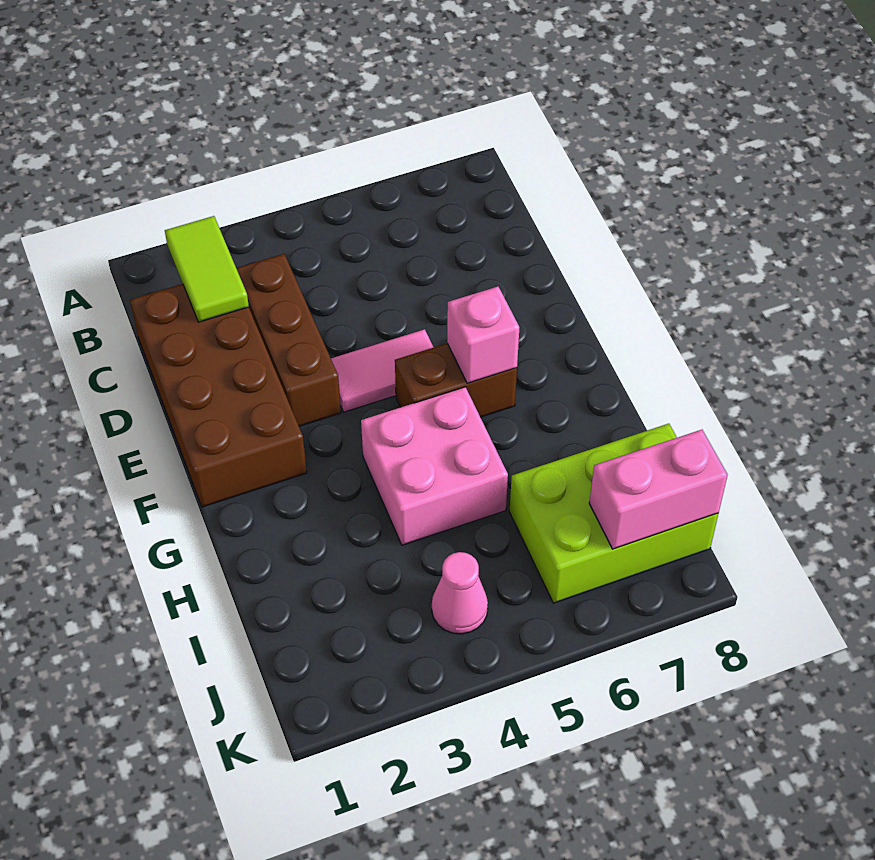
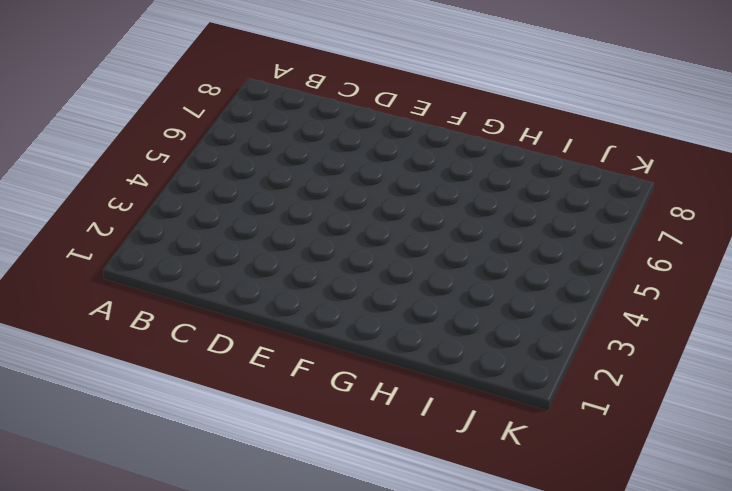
none -> brown 2x4 brick [130,284,307,507]
none -> brown 1x3 brick [236,254,341,426]

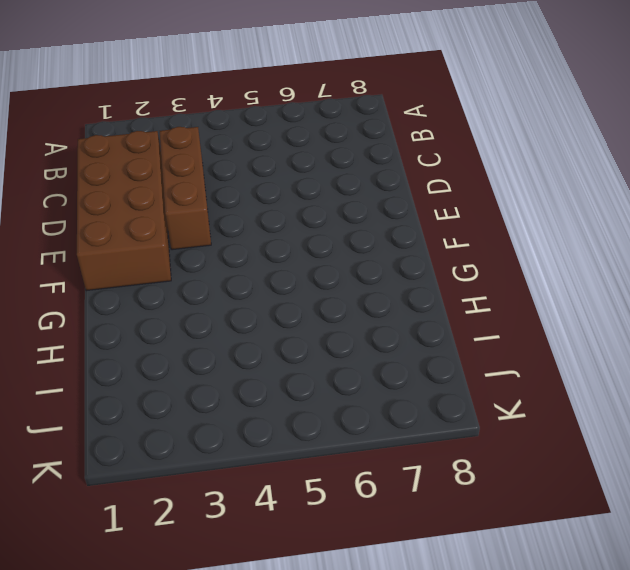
none -> pink 1x2 tile [331,329,434,412]
none -> brown 1x2 brick [395,343,517,417]

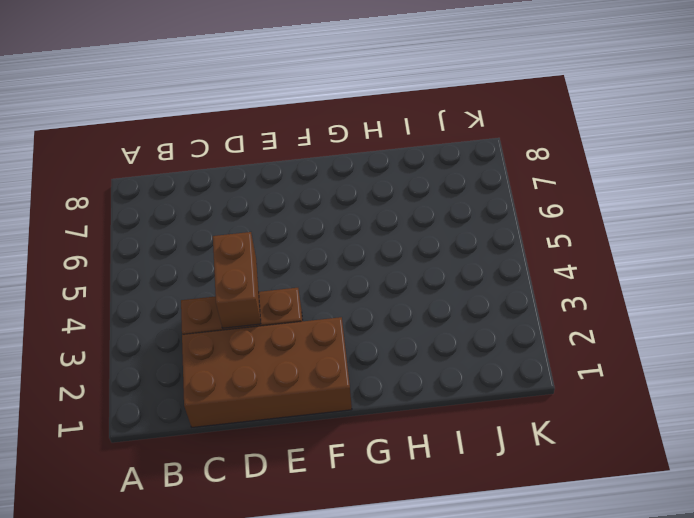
brown 1x2 brick [213,232,261,328] -> brown 1x2 brick moved to [395,343,517,417]
none -> pink 1x2 tile [331,329,434,412]
none -> pink 2x2 brick [361,387,508,545]

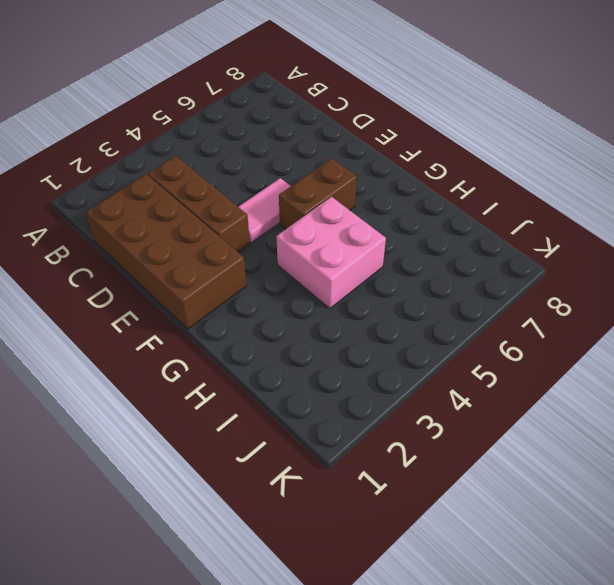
none -> lime 2x3 brick [509,424,718,603]
none -> pink 1x1 cone [432,552,488,634]

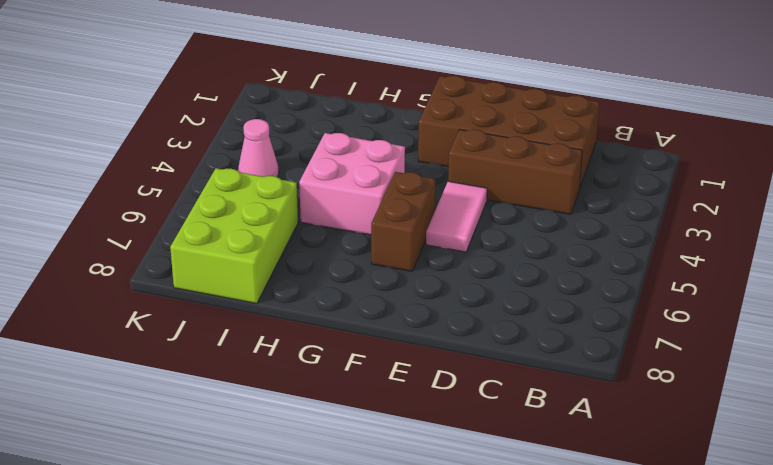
none -> lime 1x2 tile [165,216,249,322]
none -> pink 1x1 brick [447,287,519,383]

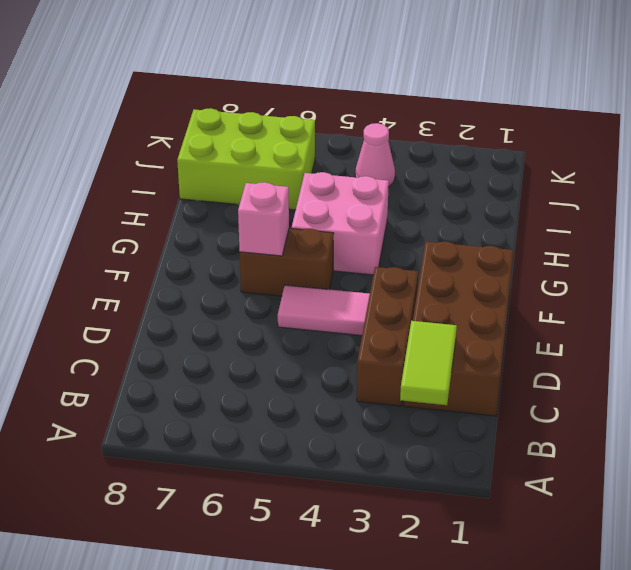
none -> pink 1x2 brick [589,430,728,549]

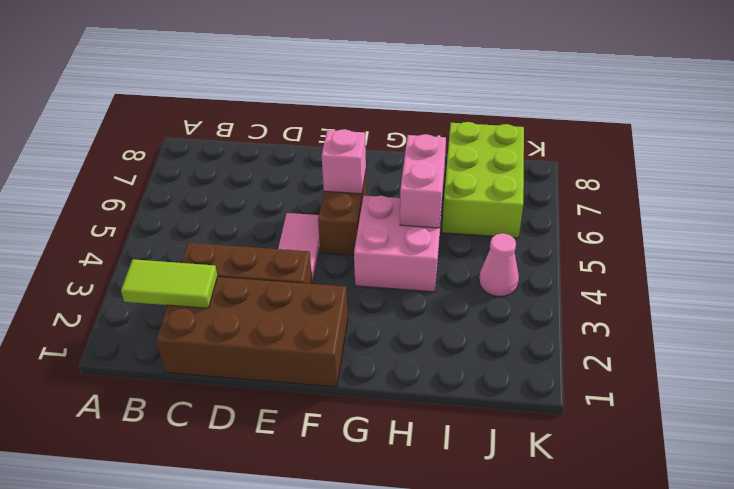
pink 1x2 brick [400,134,446,228] -> pink 1x2 brick moved to [589,430,728,549]

